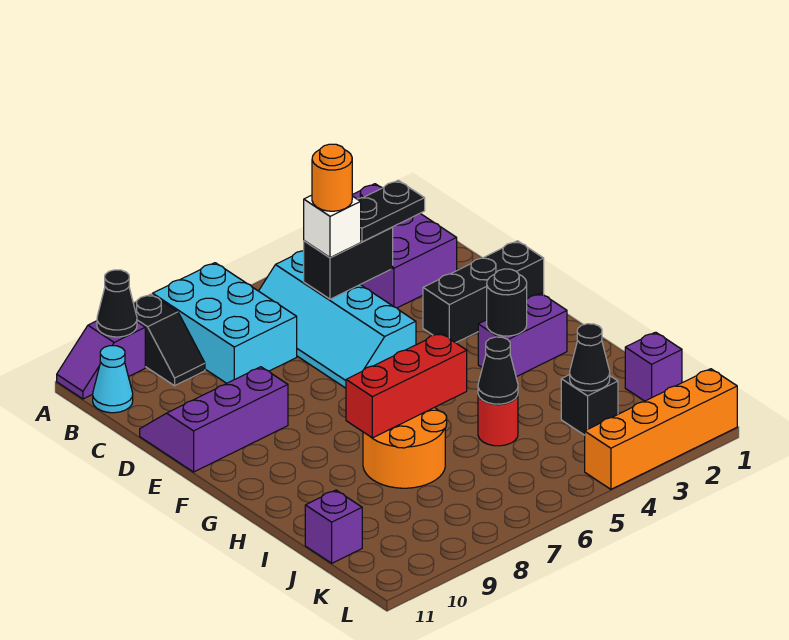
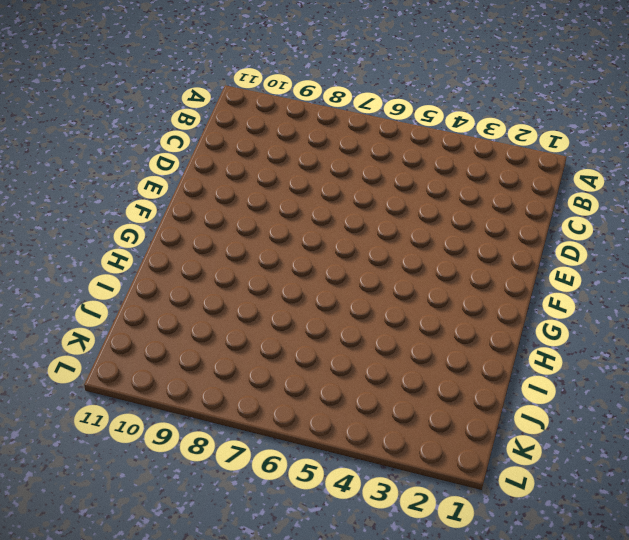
none -> purple 2x3 brick [352,184,457,308]
none -> cyan 2x3 brick [153,263,297,383]
none -> black 1x2 slope [133,294,205,386]

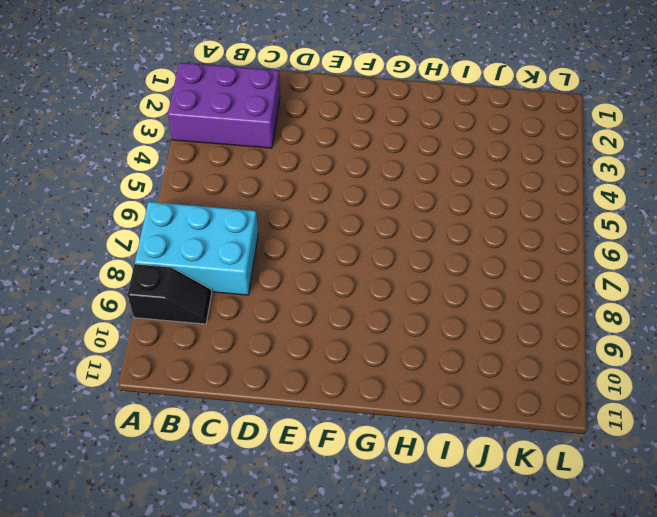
none -> purple 1x2 slope [57,321,145,399]
none -> cyan 2x4 slope [259,251,416,388]
none -> cyan 1x1 cone [93,346,133,413]

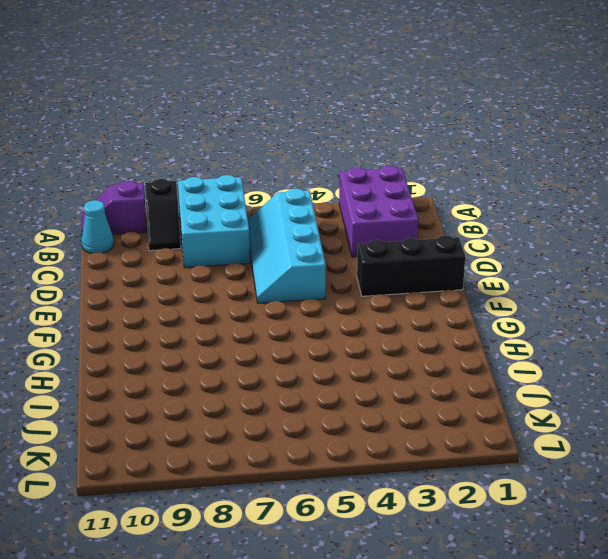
none -> purple 2x3 slope [140,367,288,472]
none -> purple 1x2 brick [478,293,567,377]
none -> orange 2x2 round brick [363,408,447,488]

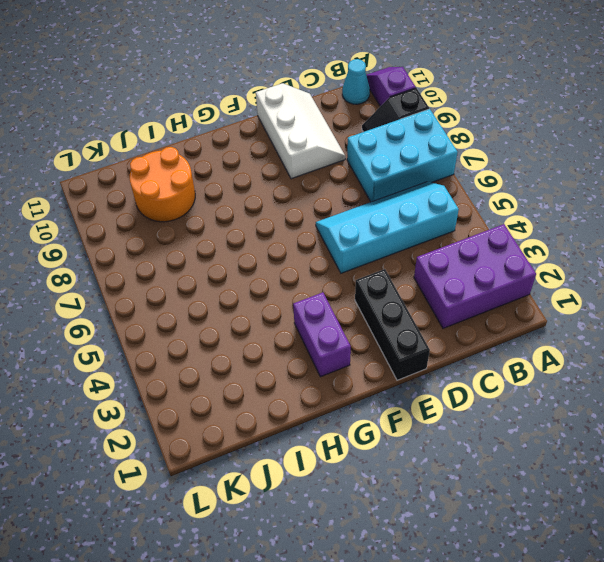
white 2x3 slope [256,83,345,179] -> purple 2x3 slope [140,367,288,472]
orange 2x2 round brick [130,147,195,222] -> orange 2x2 round brick moved to [363,408,447,488]
none -> red 1x1 round brick [478,395,518,446]
none -> purple 1x1 brick [625,332,682,401]
none -> black 1x1 brick [561,375,618,435]

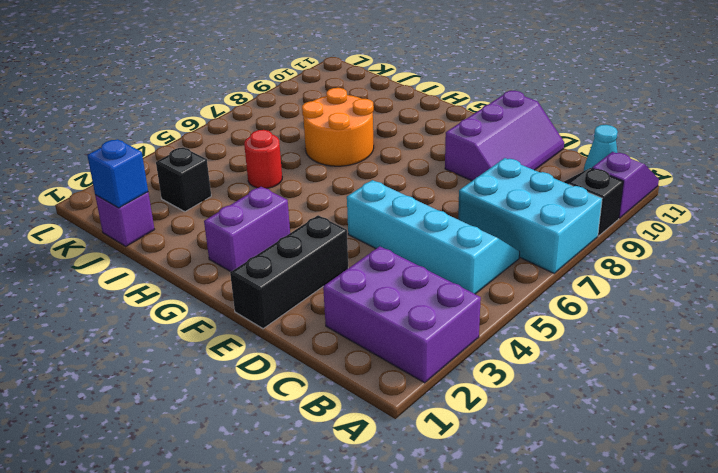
blue 1x1 brick [87,139,148,208] -> none
none -> purple 1x1 brick [305,490,362,563]
none -> orange 1x4 brick [585,369,737,489]
none -> black 1x1 cone [97,270,137,337]

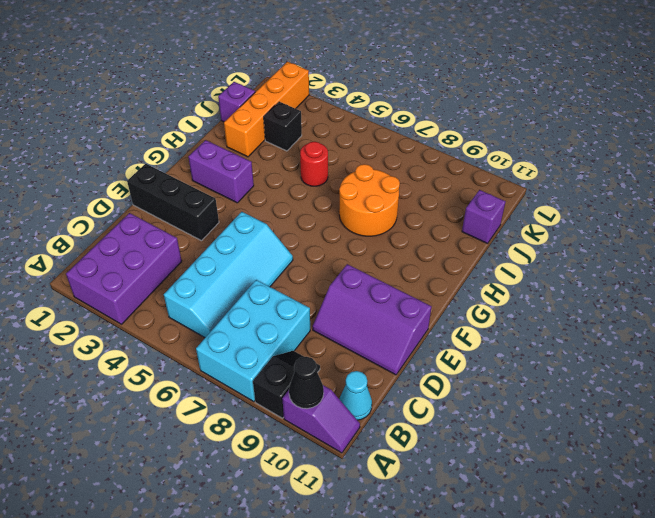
orange 1x4 brick [224,62,309,157] -> orange 1x4 brick turned to [585,369,737,489]
none -> black 1x2 brick [304,227,393,299]
none -> black 1x1 round brick [487,269,527,336]
none -> red 1x3 brick [346,333,467,438]

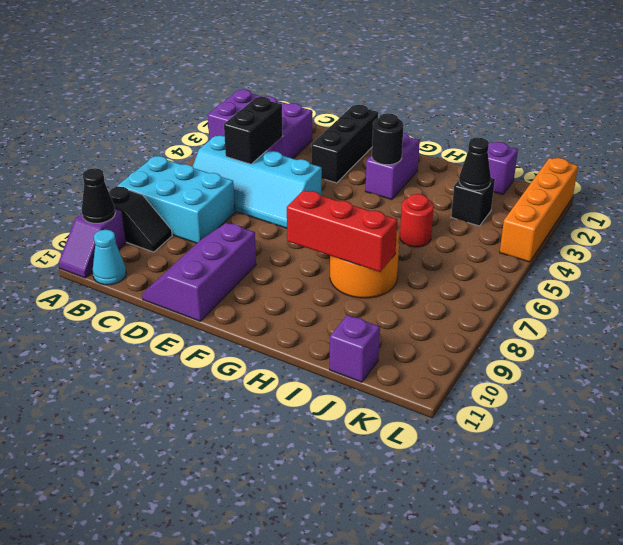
red 1x3 brick [287,190,397,272] -> red 1x3 brick turned to [346,333,467,438]
none -> black 1x1 cone [478,337,518,404]
none -> black 1x2 plate [358,180,425,242]
none -> white 1x1 brick [304,195,361,258]

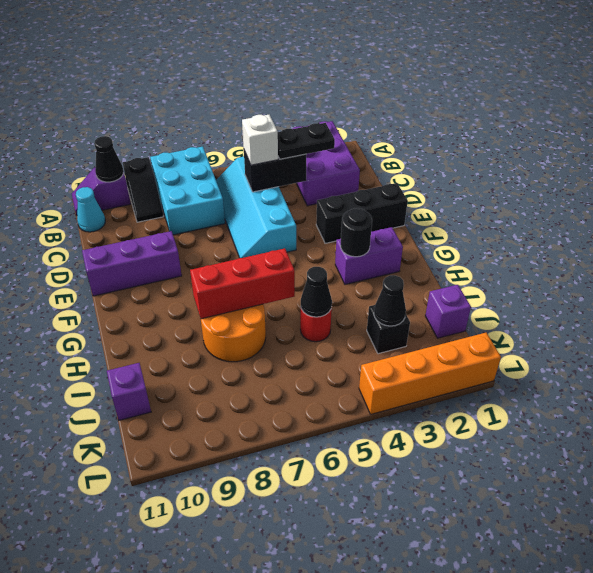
none -> orange 1x1 round brick [312,144,352,211]

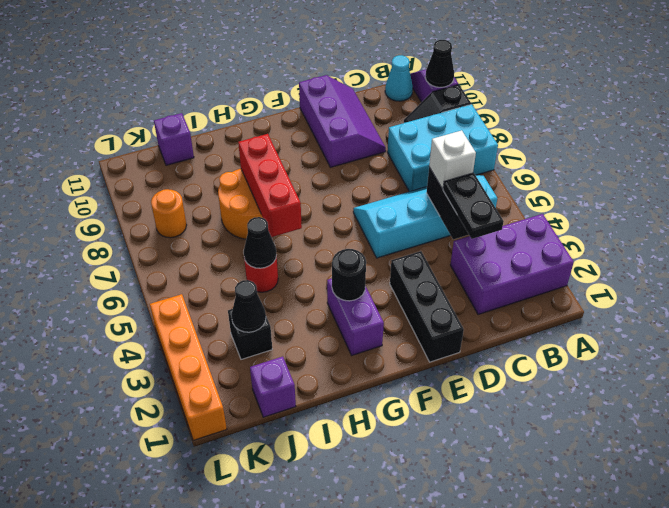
orange 1x1 round brick [151,189,187,238] -> orange 1x1 round brick moved to [312,144,352,211]

